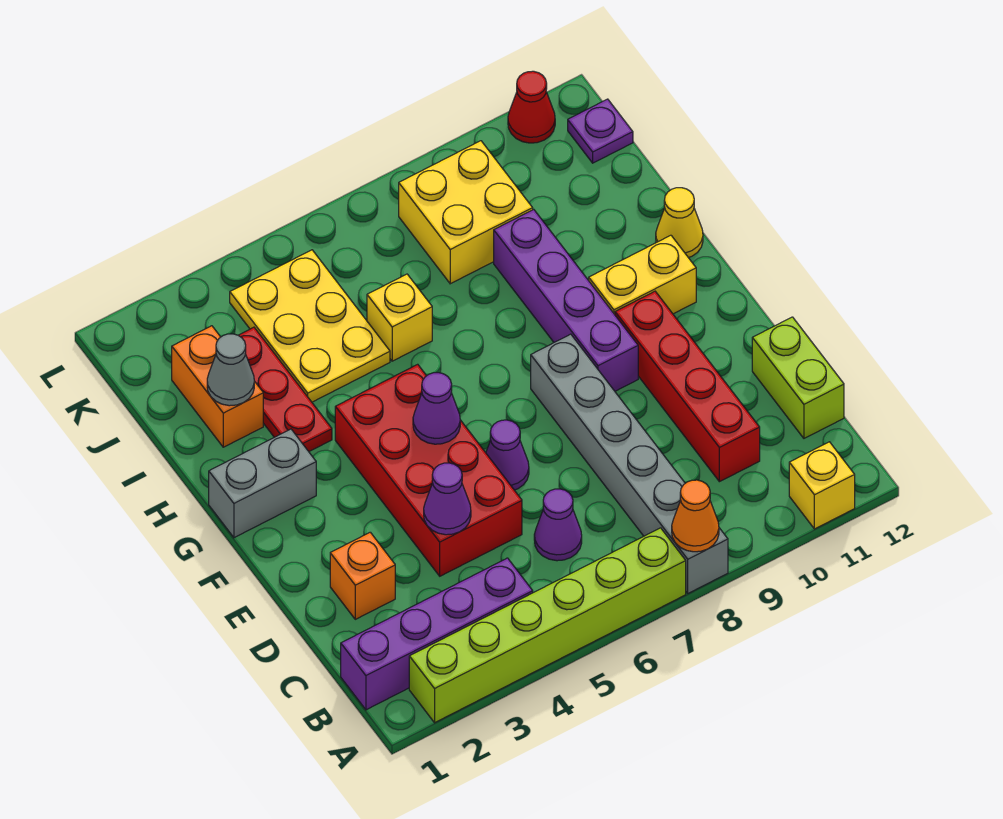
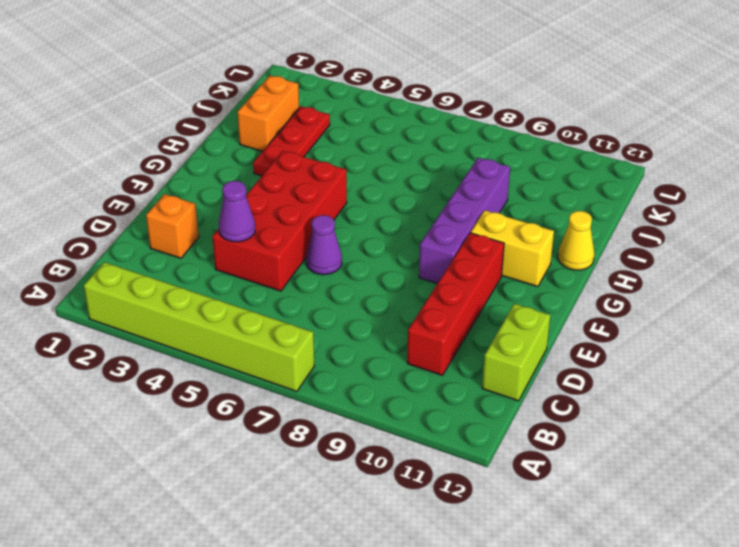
none -> grey 1x6 brick [531,334,728,593]
none -> yellow 1x1 brick [789,442,855,529]
none -> purple 1x4 brick [341,558,533,710]

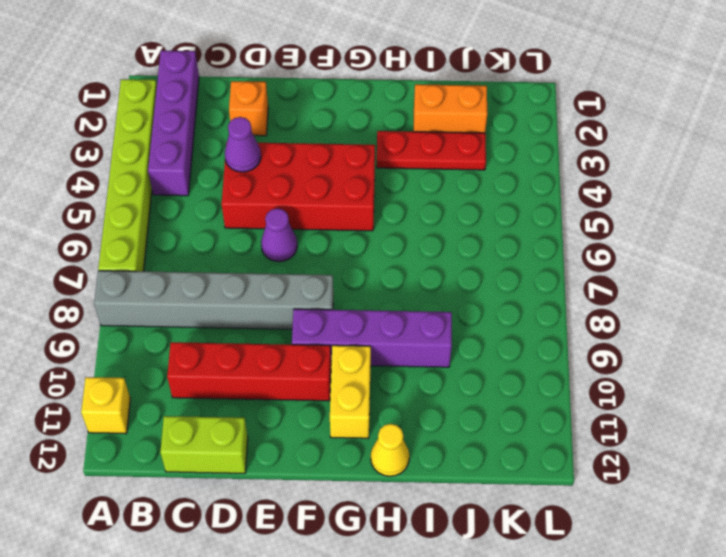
none -> purple 1x1 cone [534,489,582,561]
none -> grey 1x2 brick [209,429,316,538]
none -> yellow 2x3 plate [230,250,390,402]

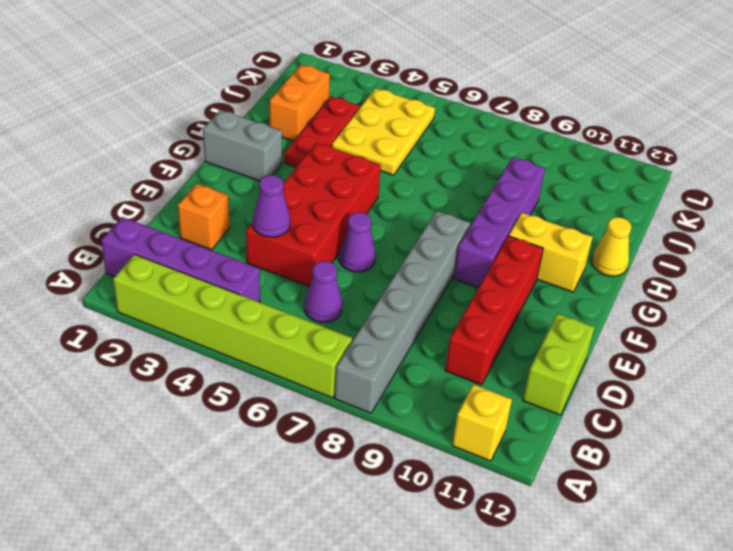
none -> yellow 1x1 brick [367,274,432,361]
none -> yellow 2x2 brick [399,141,533,284]
none -> purple 1x1 plate [568,99,633,163]

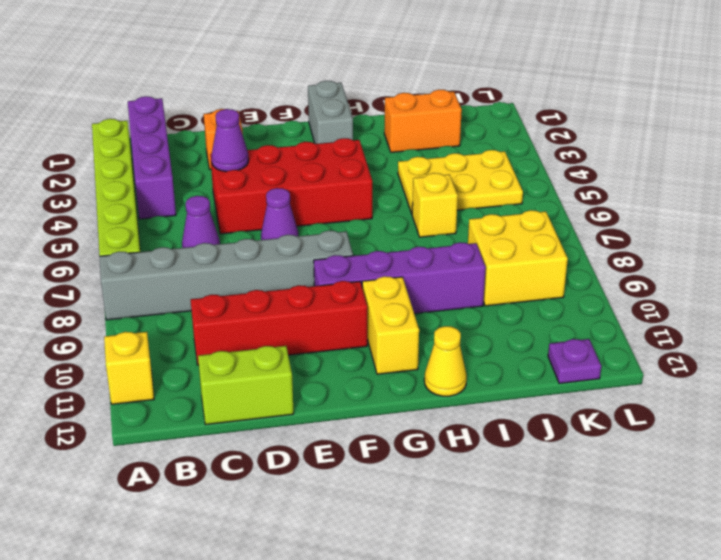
none -> red 1x3 plate [238,327,332,451]
none -> red 1x1 cone [508,71,555,143]
none -> orange 1x1 cone [672,480,719,552]

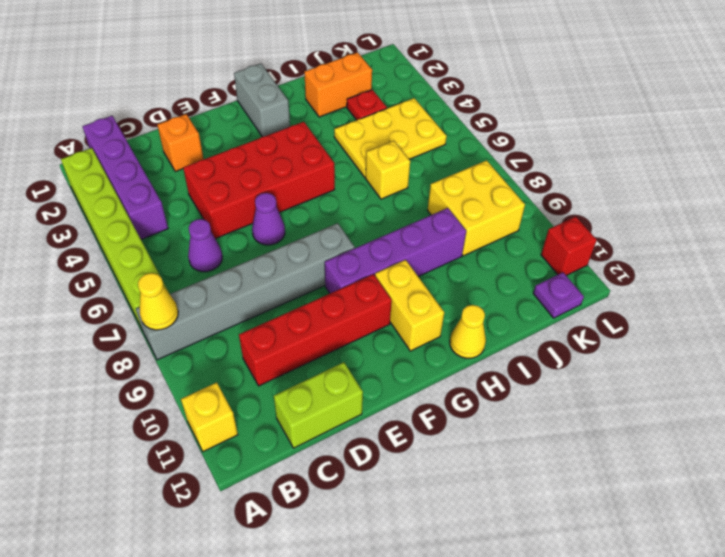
yellow 1x1 cone [138,273,178,330] -> orange 1x1 cone [672,480,719,552]
red 1x1 plate [347,90,387,120] -> red 1x3 plate [238,327,332,451]
red 1x1 brick [541,217,597,276] -> red 1x1 cone [508,71,555,143]
none -> purple 1x1 cone [424,463,471,535]
none -> purple 1x1 cone [413,373,460,444]
none -> grey 1x1 cone [207,334,254,406]

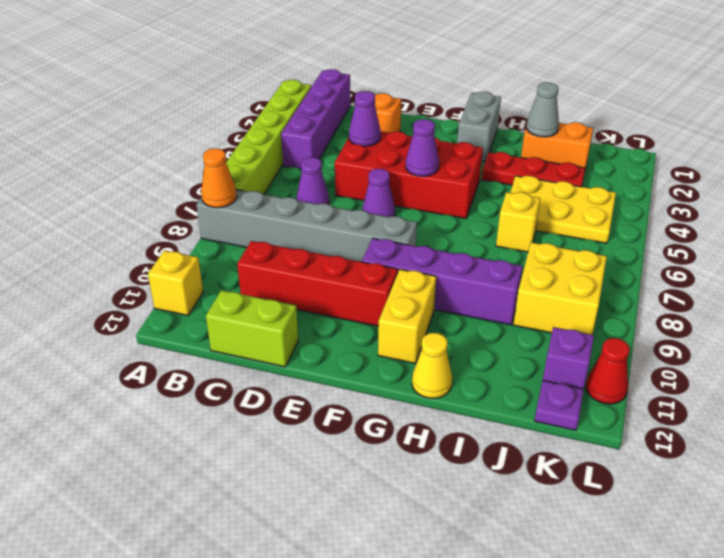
purple 1x1 brick [543,327,594,389] -> none

